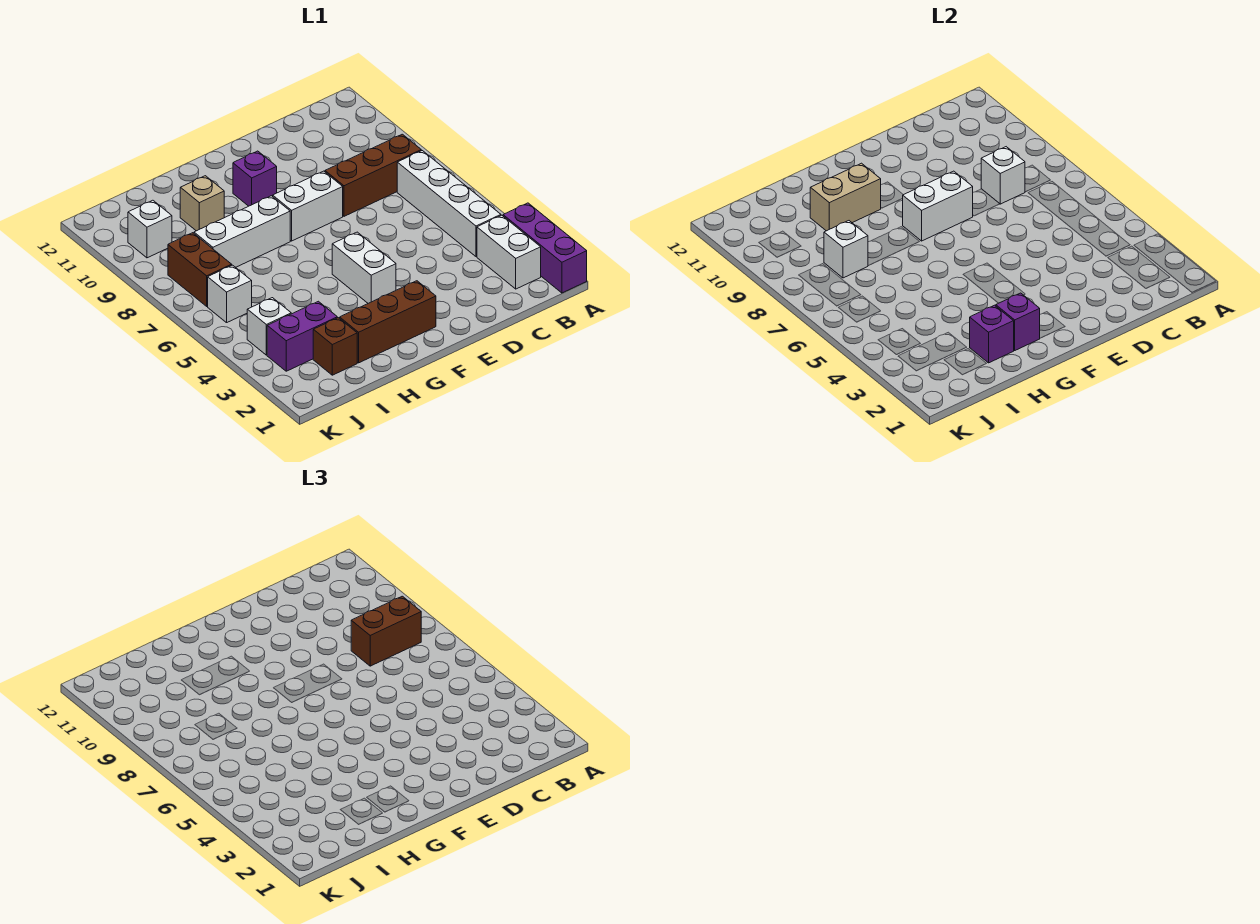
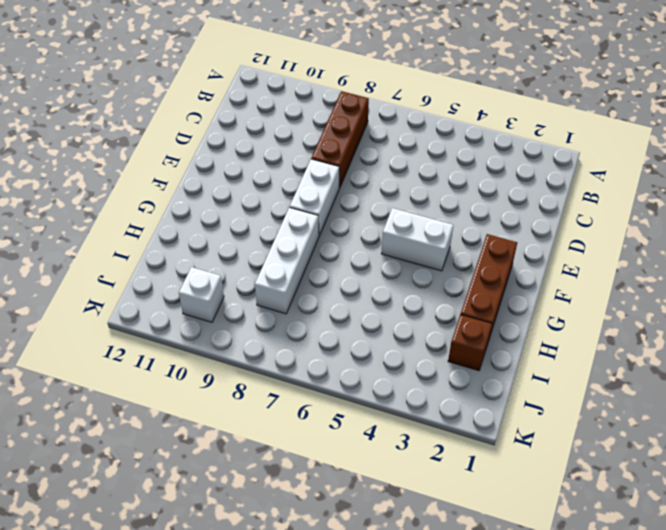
none -> purple 1x3 brick [503,203,587,293]
none -> white 1x2 brick [477,215,541,289]
none -> white 1x4 brick [397,151,501,257]

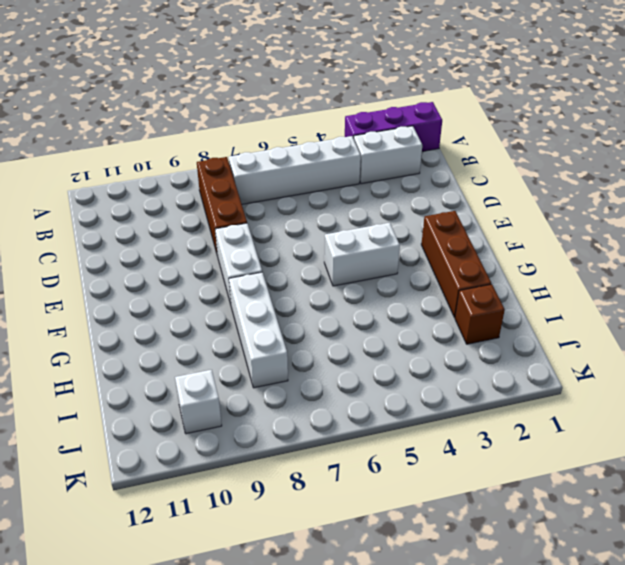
none -> purple 1x1 brick [233,151,277,206]
none -> tan 1x1 brick [180,176,224,231]
none -> purple 1x2 brick [267,301,337,371]

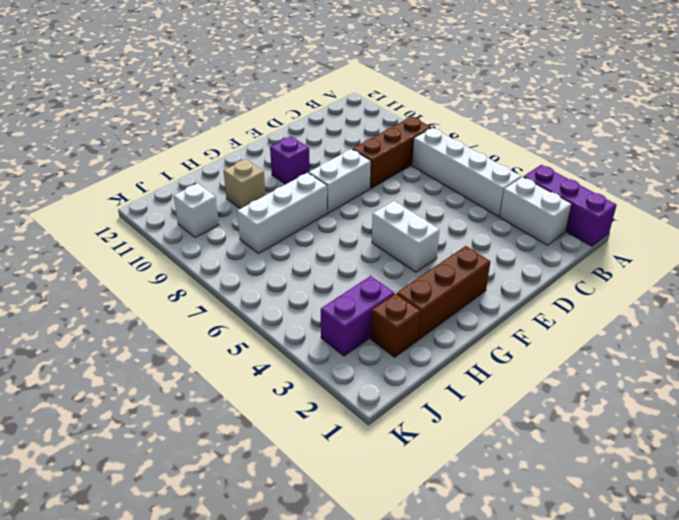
none -> white 1x1 brick [247,298,291,355]
none -> white 1x1 brick [208,265,252,323]
none -> brown 1x2 brick [168,233,232,306]

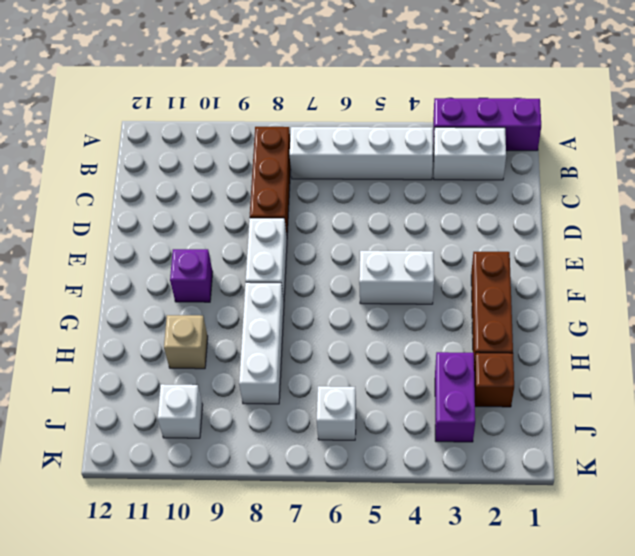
none -> white 1x1 brick [247,298,291,355]
none -> brown 1x2 brick [168,233,232,306]
none -> white 1x1 brick [981,147,1025,204]

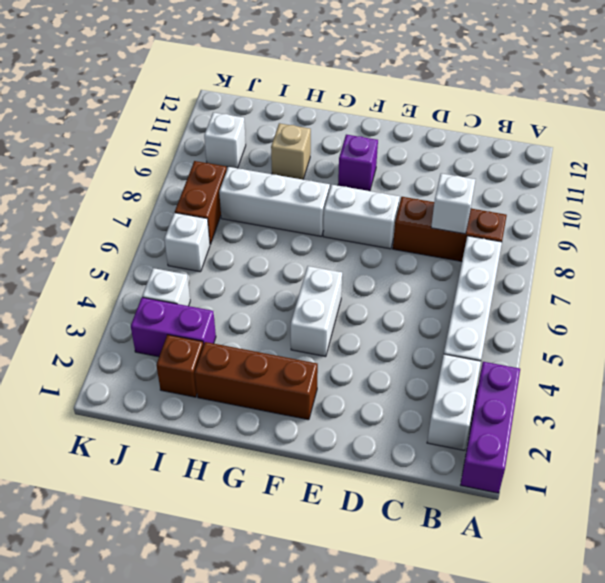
none -> white 1x2 brick [902,171,973,241]
none -> purple 1x1 brick [996,293,1040,350]
none -> tan 1x2 brick [810,163,881,231]

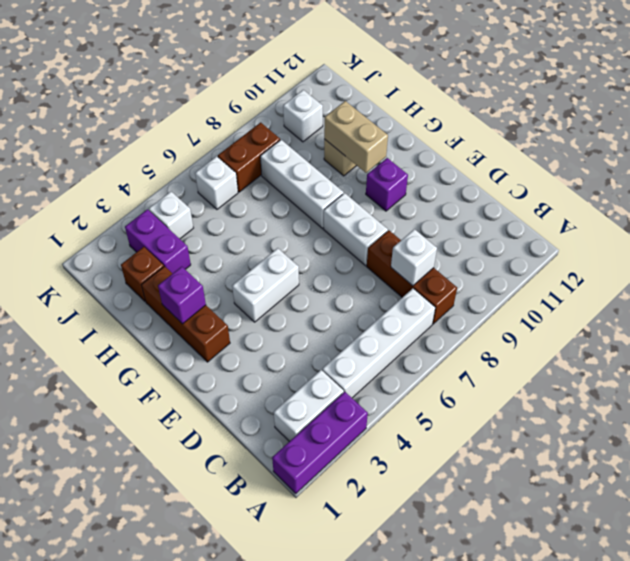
none -> white 1x2 brick [902,171,973,241]
none -> purple 1x1 brick [970,305,1014,363]
none -> white 1x1 brick [824,221,868,278]

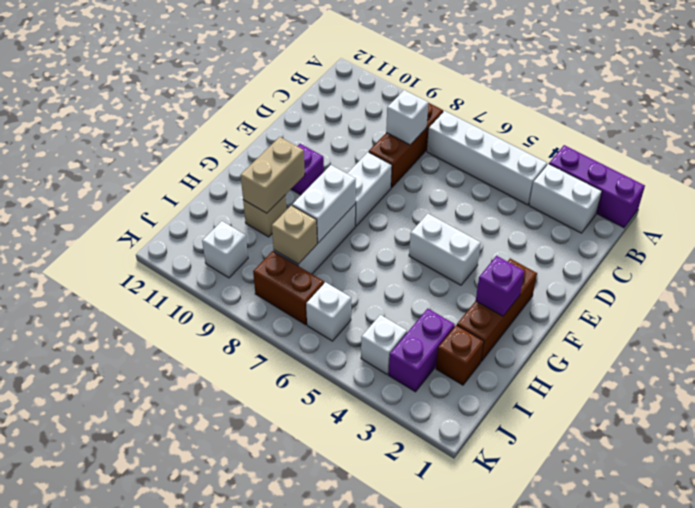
white 1x2 brick [292,165,356,243] -> white 1x2 brick moved to [902,171,973,241]
tan 1x1 brick [272,205,317,264] -> white 1x1 brick [824,221,868,278]
none -> purple 1x1 brick [970,305,1014,363]
none -> brown 1x2 brick [351,596,421,666]

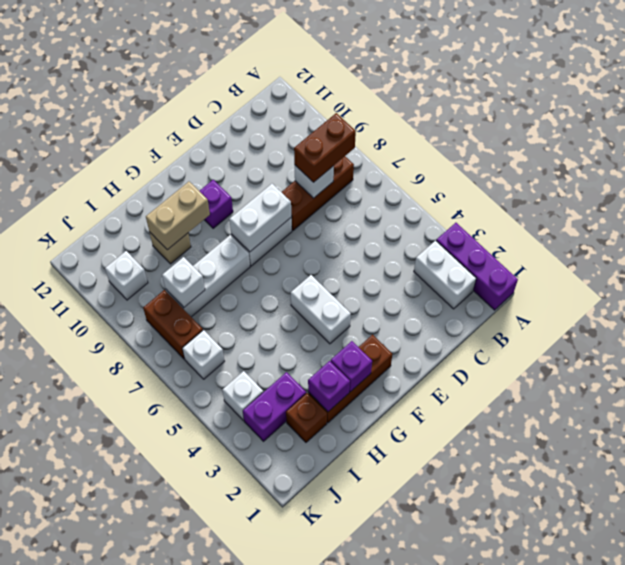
none -> white 1x4 brick [397,151,501,257]

